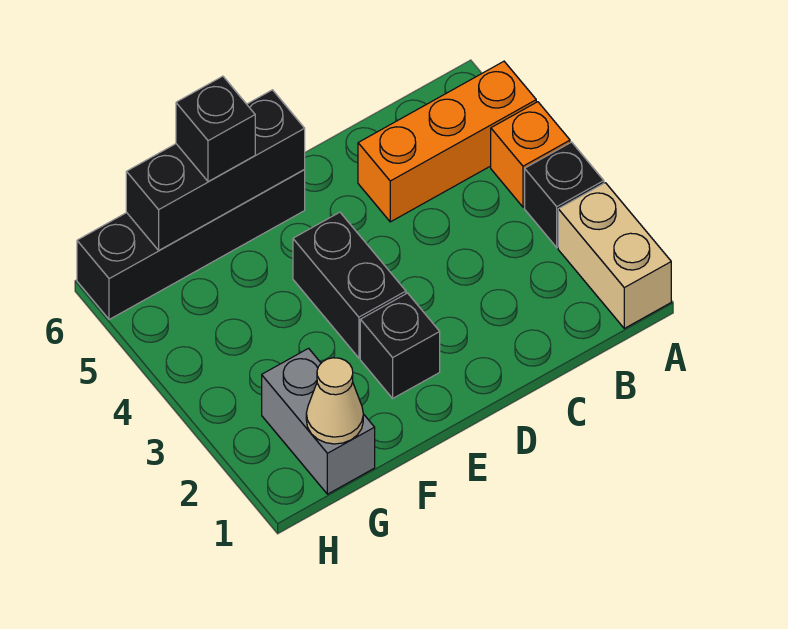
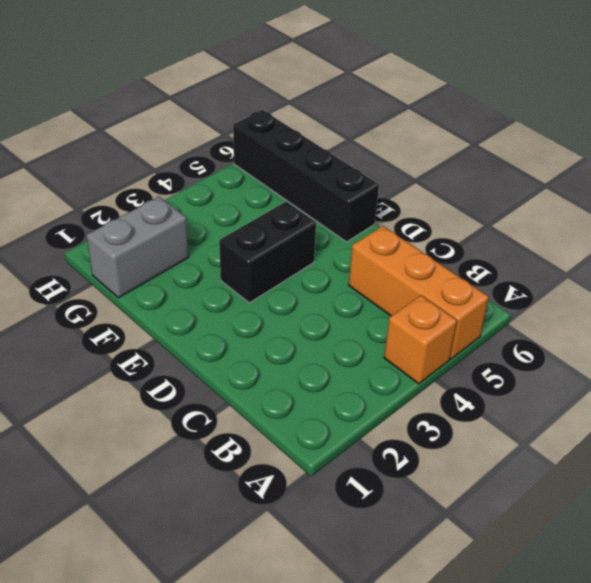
none -> tan 1x2 brick [558,183,671,328]
none -> black 1x1 brick [525,142,604,247]

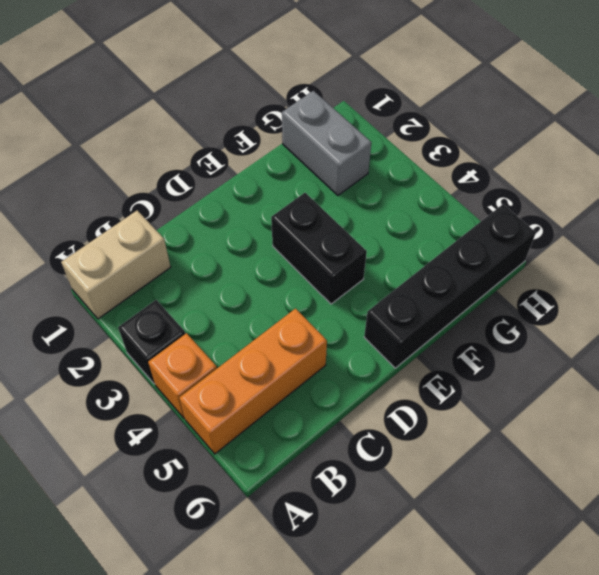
tan 1x2 brick [61,210,171,319] -> tan 1x2 brick turned to [558,183,671,328]
none -> black 1x1 brick [360,293,440,398]
none -> black 1x3 brick [126,90,305,250]

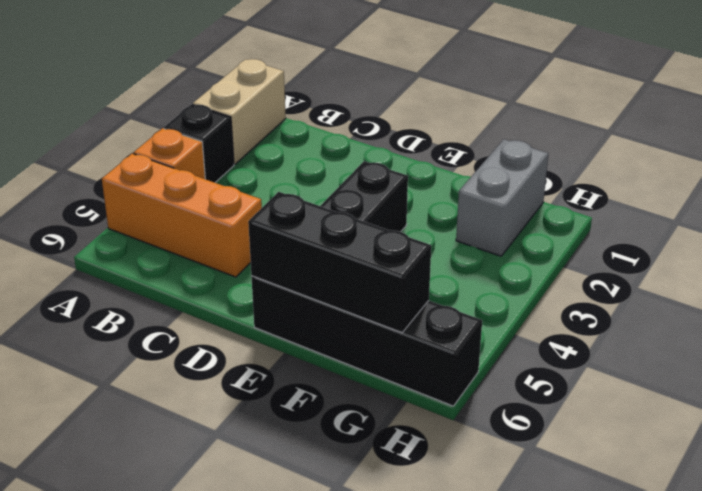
none -> black 1x1 brick [360,293,440,398]
none -> tan 1x1 cone [306,358,363,444]

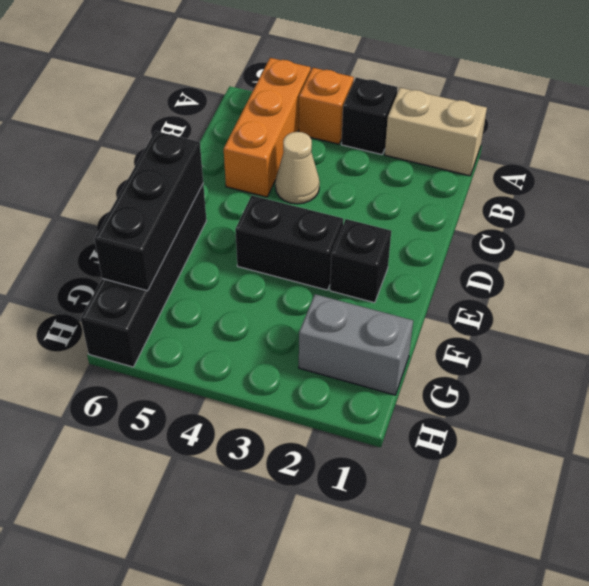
tan 1x1 cone [275,132,320,204] -> tan 1x1 cone moved to [306,358,363,444]
none -> black 1x1 brick [176,76,255,182]

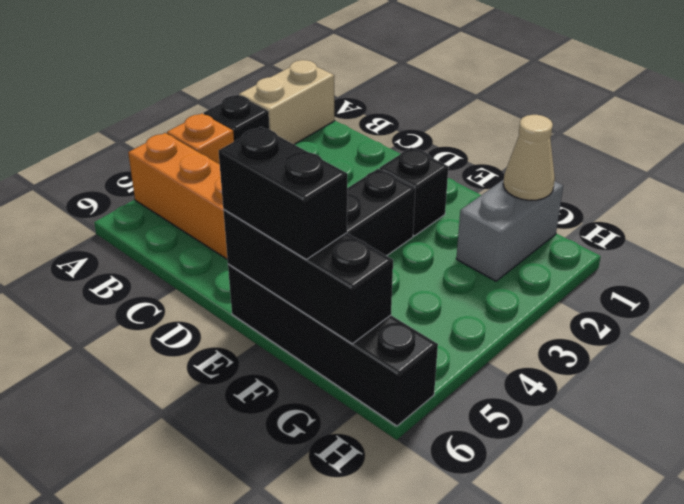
black 1x2 brick [219,127,347,259] -> black 1x1 brick [176,76,255,182]

